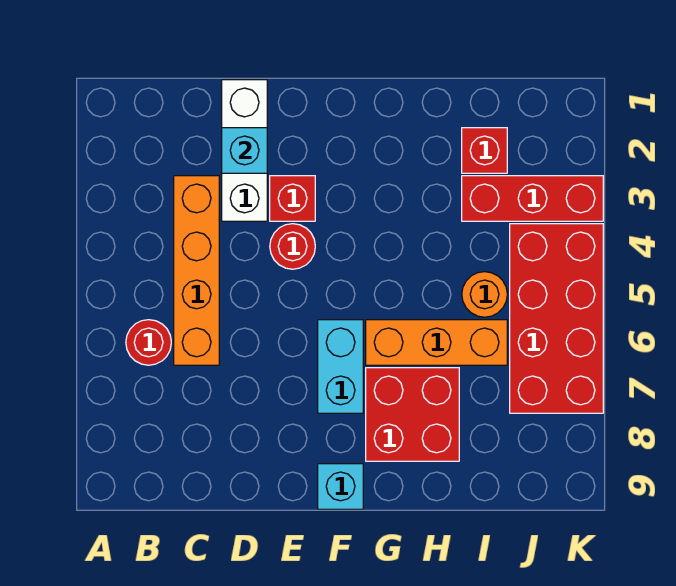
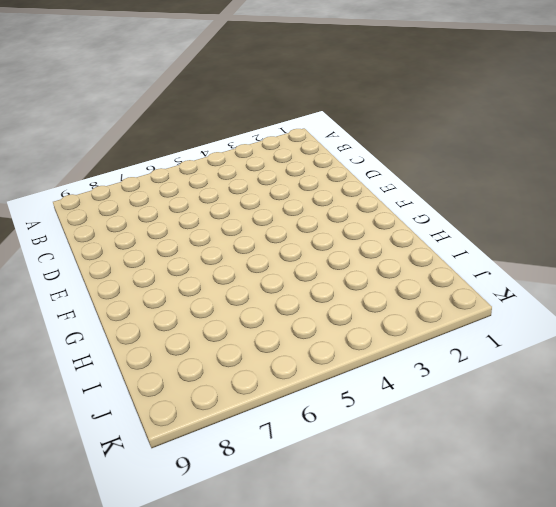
none -> red 1x1 round brick [126,320,171,365]
none -> orange 1x4 brick [174,176,219,365]
none -> white 1x3 brick [222,80,267,221]

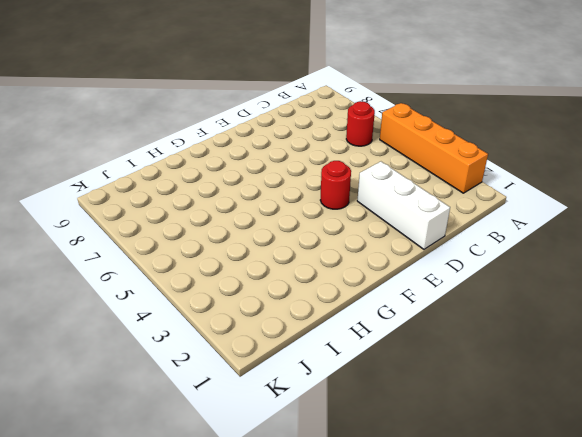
orange 1x4 brick [380,103,488,193] -> orange 1x4 brick moved to [174,176,219,365]
none -> red 1x1 brick [270,176,315,221]
none -> cyan 1x2 brick [318,320,363,413]
none -> cyan 1x1 brick [318,464,363,509]

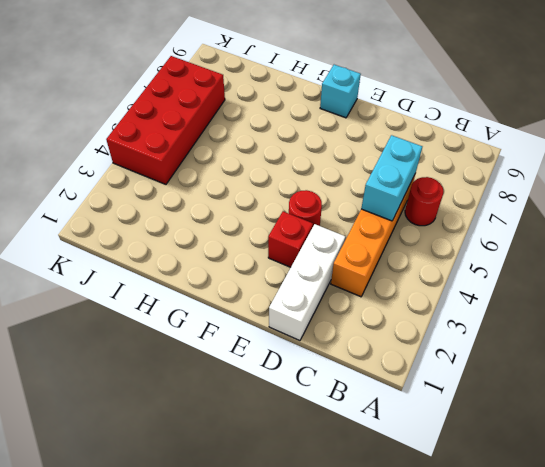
cyan 1x2 brick [361,135,422,221] -> cyan 1x2 brick moved to [318,320,363,413]
none -> orange 1x3 brick [366,320,507,365]
none -> red 2x2 brick [366,368,459,461]
none -> red 1x1 brick [462,128,507,173]

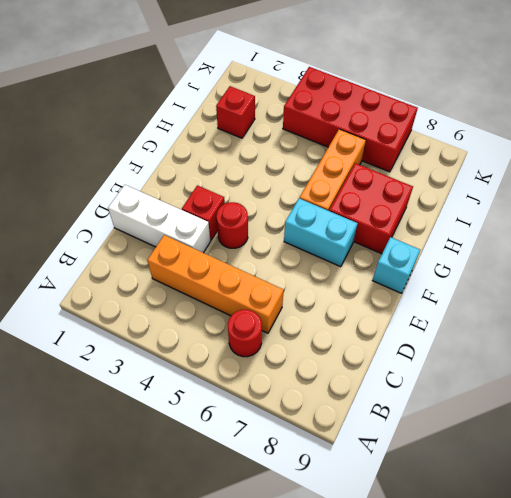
none -> red 1x3 brick [462,176,603,221]
none -> orange 1x1 round brick [462,272,507,317]
none -> cyan 1x1 brick [222,128,267,173]

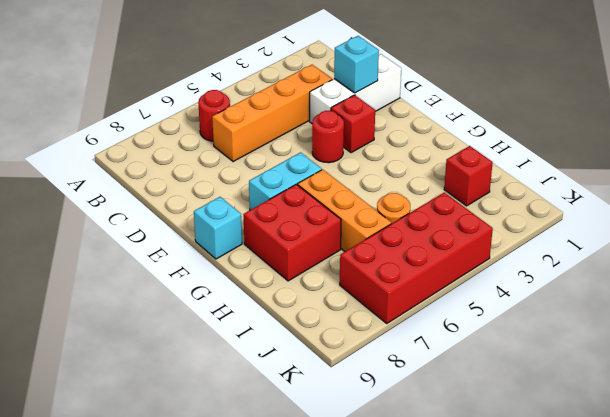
none -> red 1x3 brick [462,176,603,221]

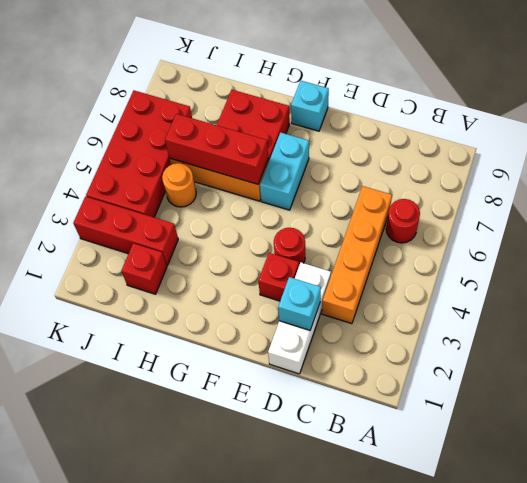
red 1x3 brick [165,114,269,184] -> none

